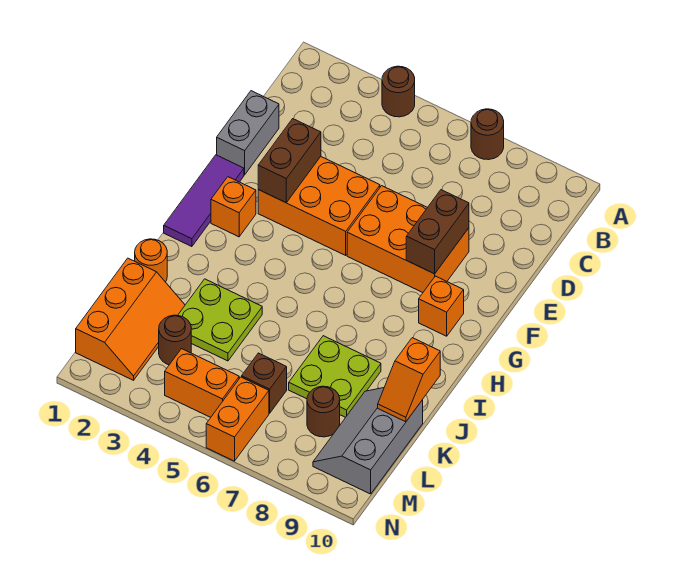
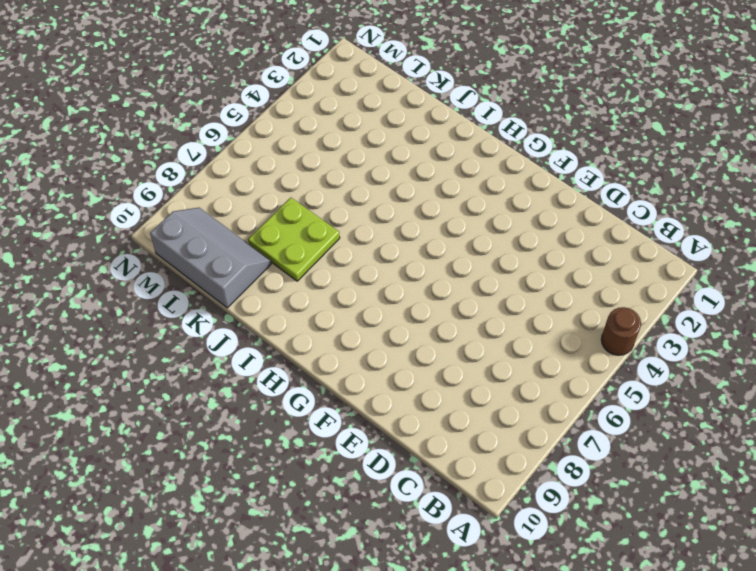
none -> brown 1x1 round brick [471,109,504,160]
none -> grey 1x2 brick [217,91,279,175]
none -> orange 2x3 brick [258,157,380,255]

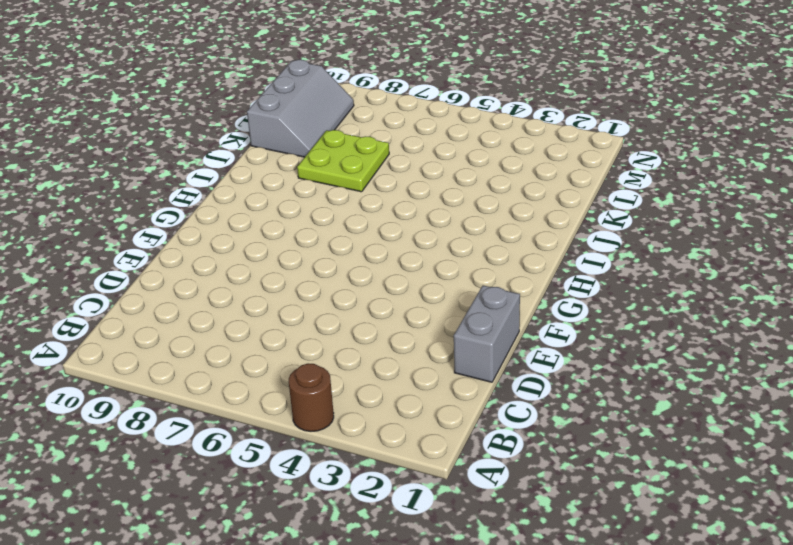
none -> brown 1x1 round brick [471,109,504,160]
none -> orange 2x3 brick [258,157,380,255]
none -> orange 2x3 brick [347,186,469,293]

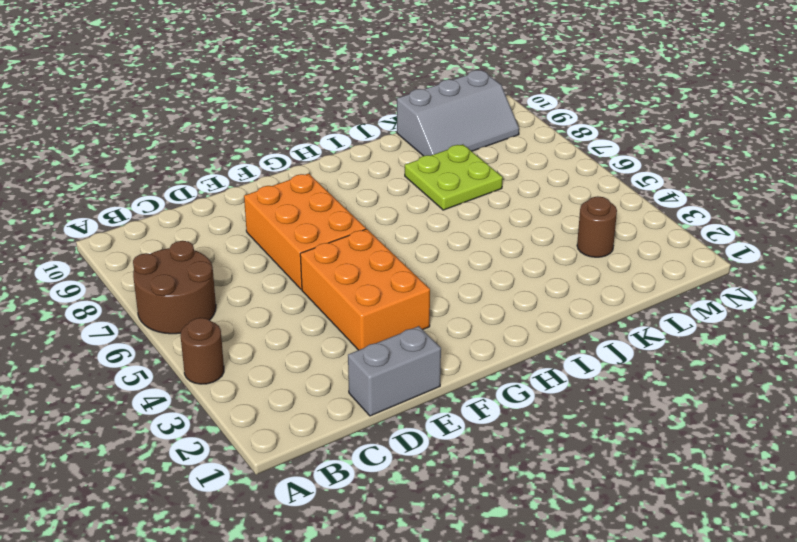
brown 2x2 round brick [133,241,216,334] -> brown 1x1 round brick [471,109,504,160]
none -> purple 1x3 tile [164,155,244,247]
none -> orange 1x1 brick [211,177,256,237]
none -> orange 1x1 brick [419,276,464,336]

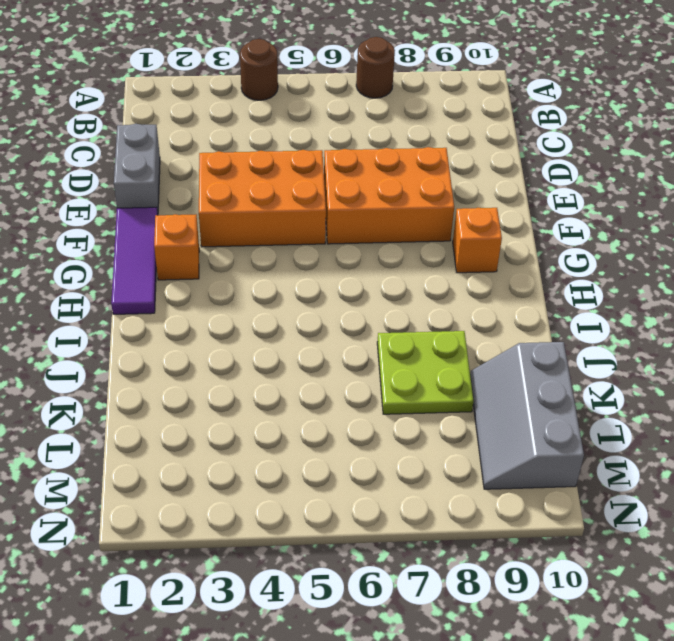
none -> orange 1x1 round brick [135,239,167,282]
none -> lime 2x2 plate [178,279,262,361]
none -> orange 2x3 slope [76,258,185,380]

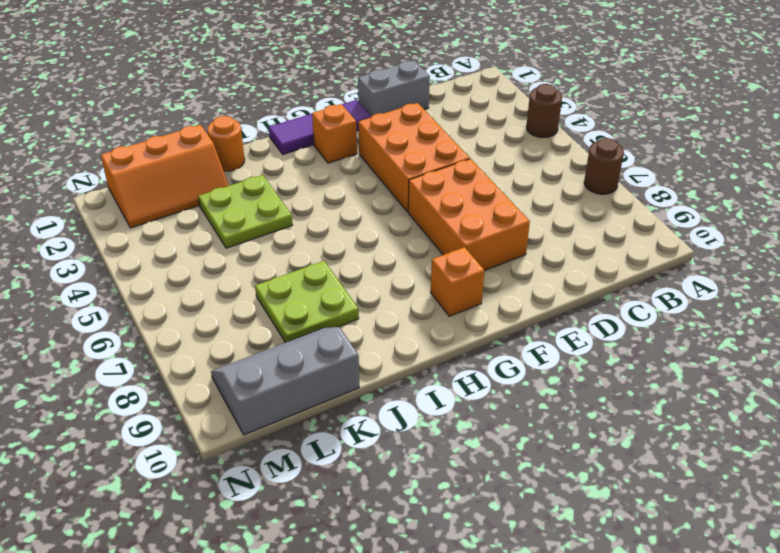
none -> brown 1x1 round brick [159,315,191,365]
none -> brown 1x1 brick [242,353,287,413]
none -> brown 1x1 round brick [307,386,340,437]

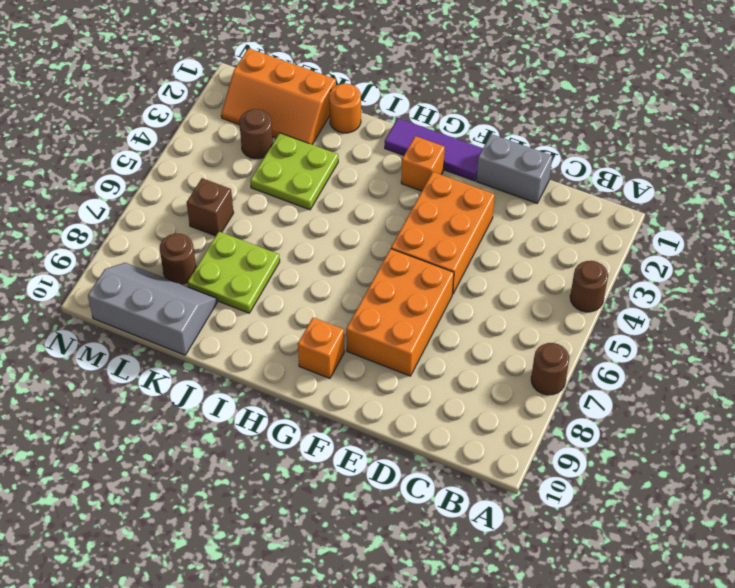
none -> orange 1x2 brick [165,349,239,417]
none -> orange 1x2 brick [206,377,269,461]
none -> brown 1x2 brick [258,119,321,203]

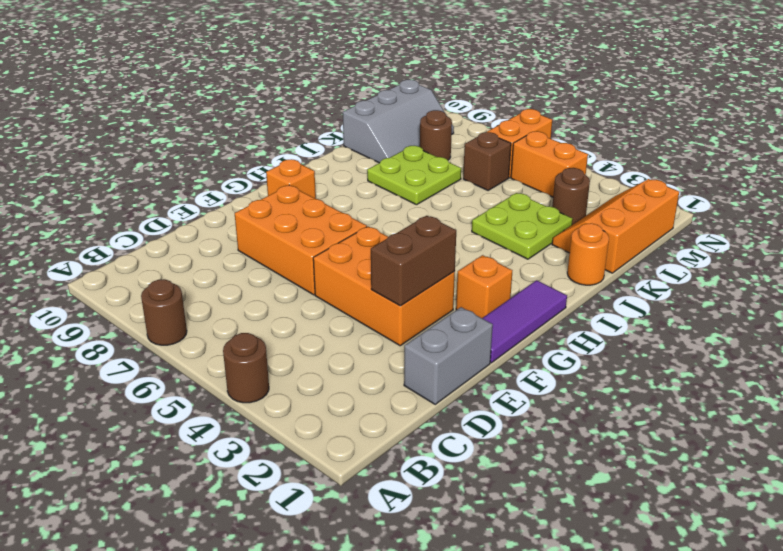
none -> brown 1x2 brick [406,190,469,274]
none -> orange 1x2 slope [378,338,440,422]

